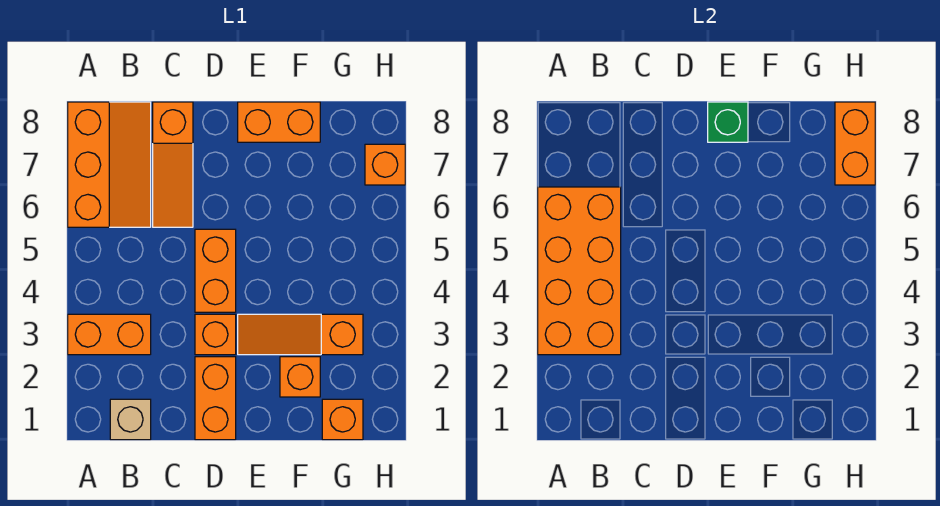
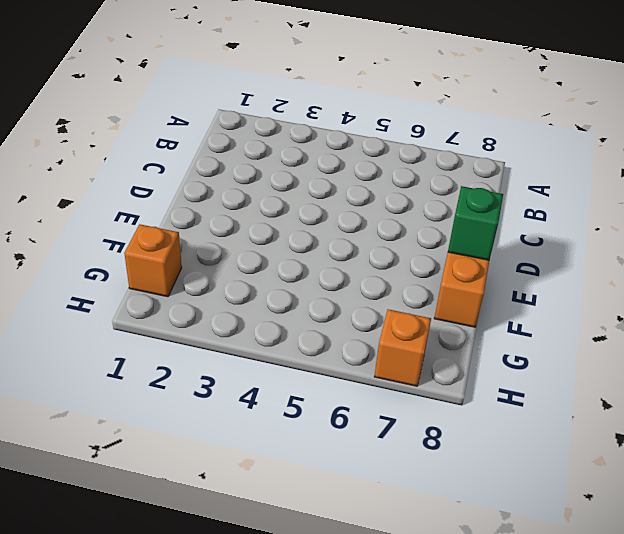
none -> orange 1x2 brick [68,314,151,355]
none -> orange 2x3 slope [68,102,151,227]
none -> tan 1x1 brick [110,399,151,440]

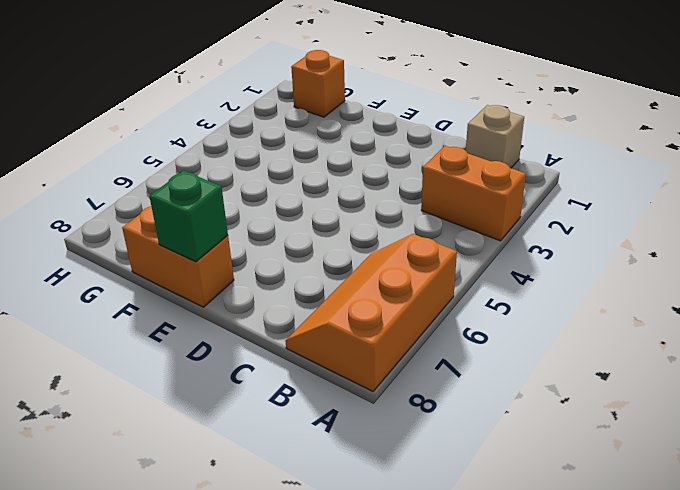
none -> orange 1x3 slope [153,102,193,227]
none -> orange 1x2 brick [195,357,236,440]
none -> orange 1x1 brick [195,314,236,355]

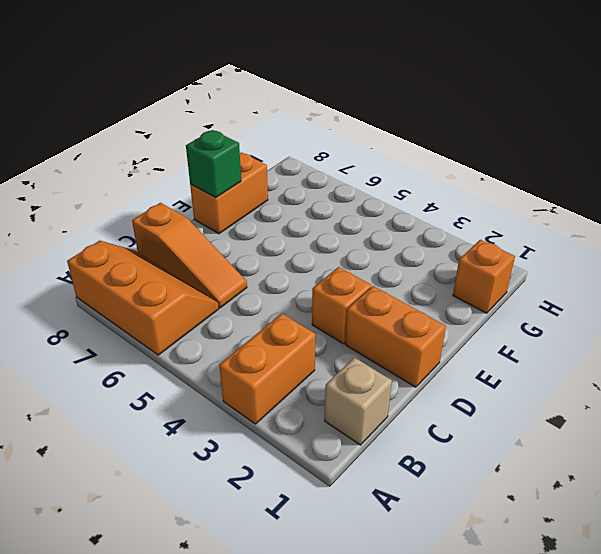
none -> orange 1x2 brick [195,229,236,312]
none -> orange 1x3 slope [238,314,363,355]
none -> orange 1x1 brick [280,357,320,397]

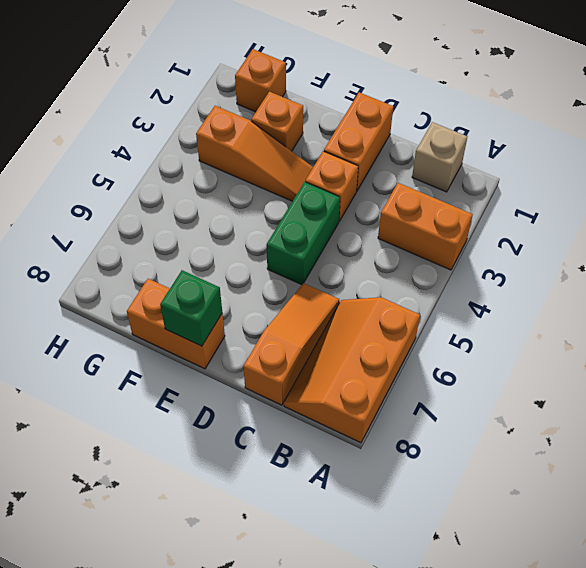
green 1x2 brick [267,182,340,285] -> orange 1x2 brick [195,229,236,312]
none -> orange 1x1 brick [365,144,405,185]
none -> orange 2x4 brick [538,187,621,355]
none -> orange 1x2 brick [835,102,875,185]

